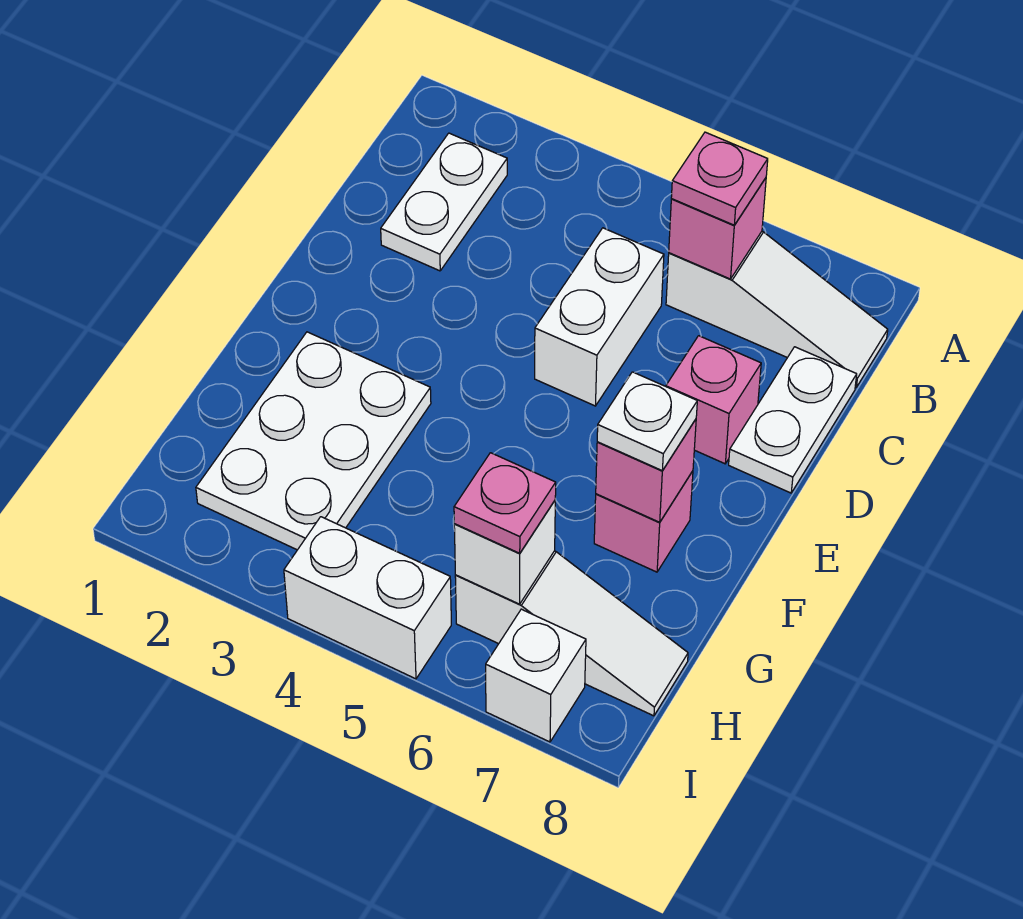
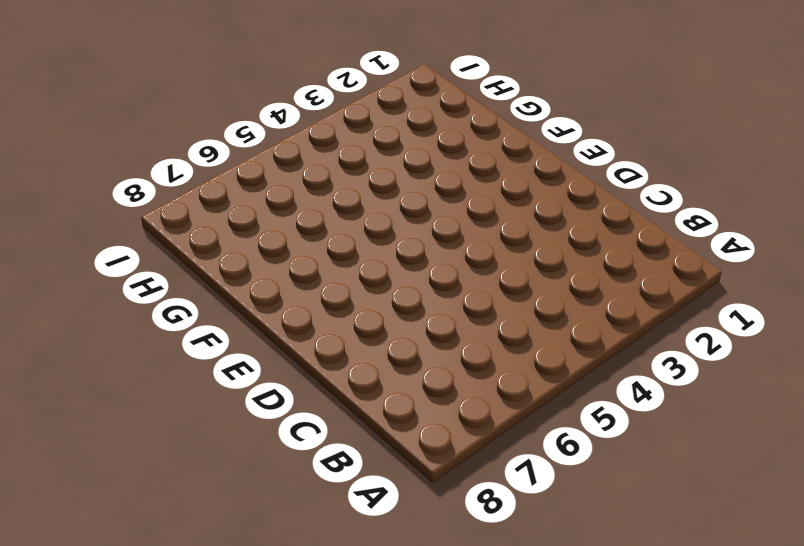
none -> white 1x2 plate [381,133,507,271]
none -> white 1x3 slope [666,231,888,387]
none -> white 1x2 brick [535,228,664,406]

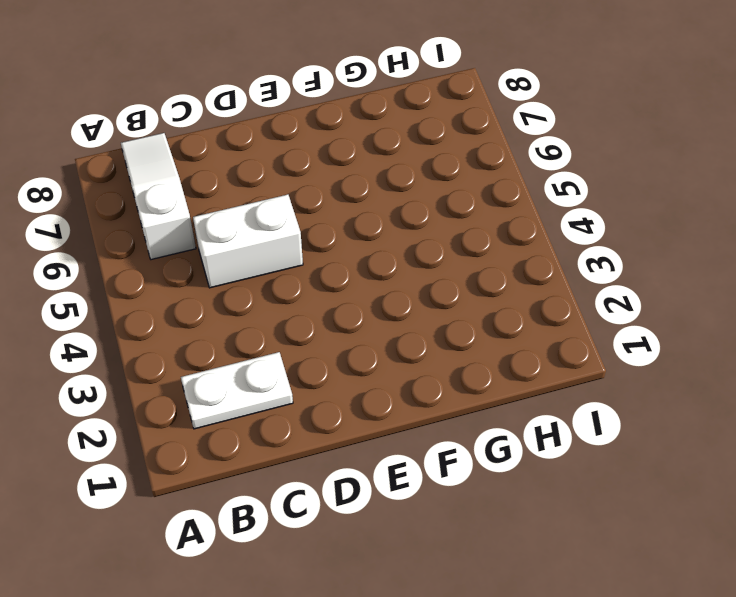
none -> white 1x2 plate [729,347,857,493]
none -> pink 1x1 brick [666,336,761,464]
none -> white 2x3 plate [196,332,431,550]

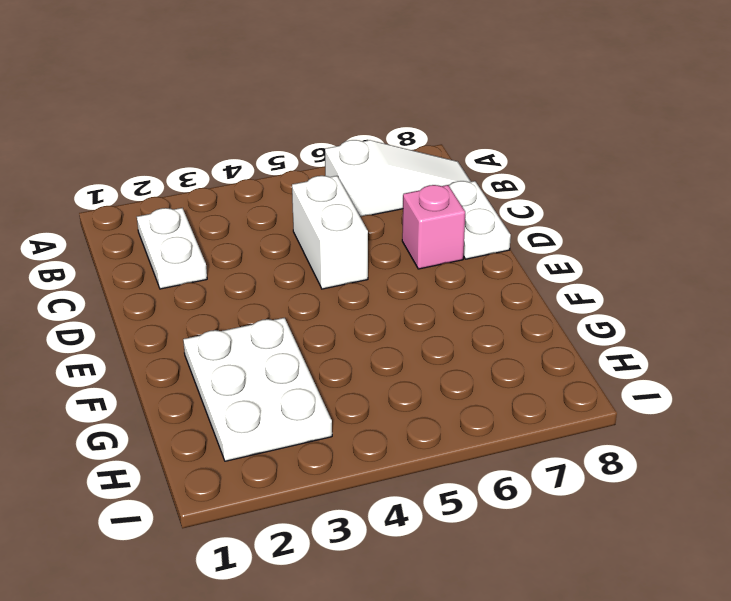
none -> pink 1x1 brick [594,471,693,572]
none -> white 1x3 slope [455,551,688,716]
none -> white 1x2 brick [284,517,451,679]

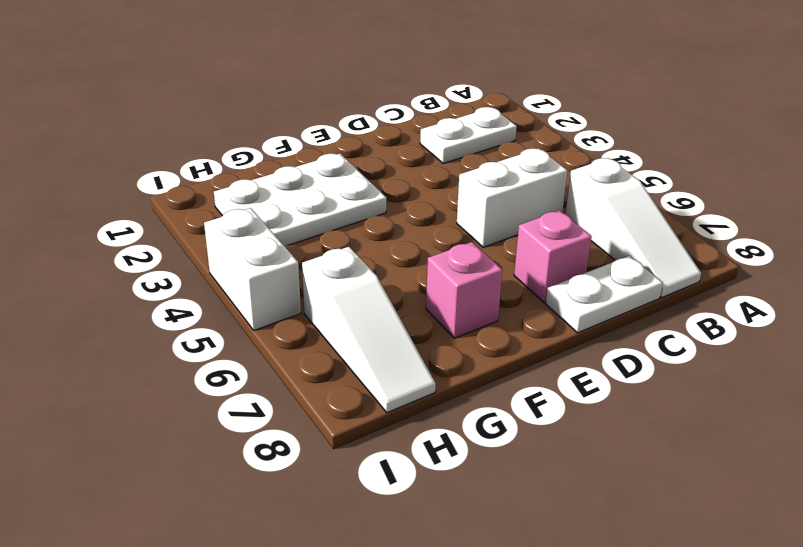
none -> white 1x1 brick [486,609,586,742]
none -> pink 1x1 brick [669,178,766,279]
none -> pink 1x1 brick [596,419,696,522]

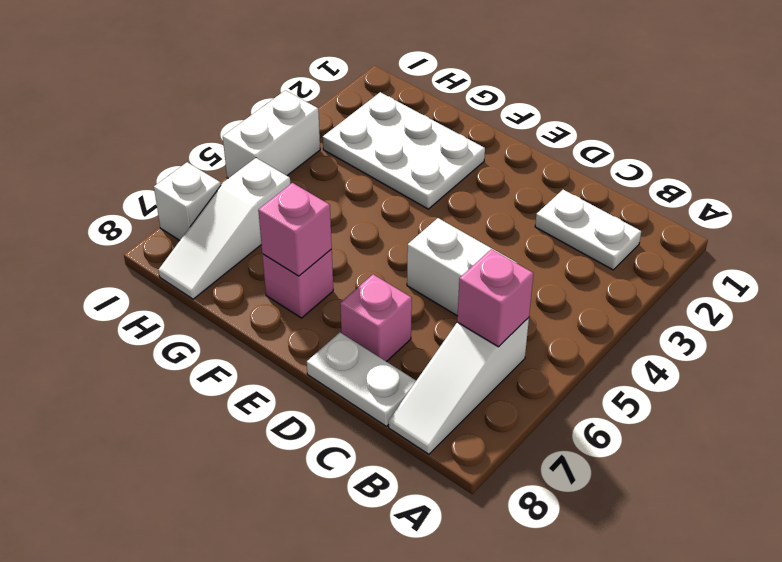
none -> white 1x1 brick [454,501,555,604]
none -> pink 1x1 plate [671,132,768,225]
none -> white 1x1 plate [597,372,697,471]

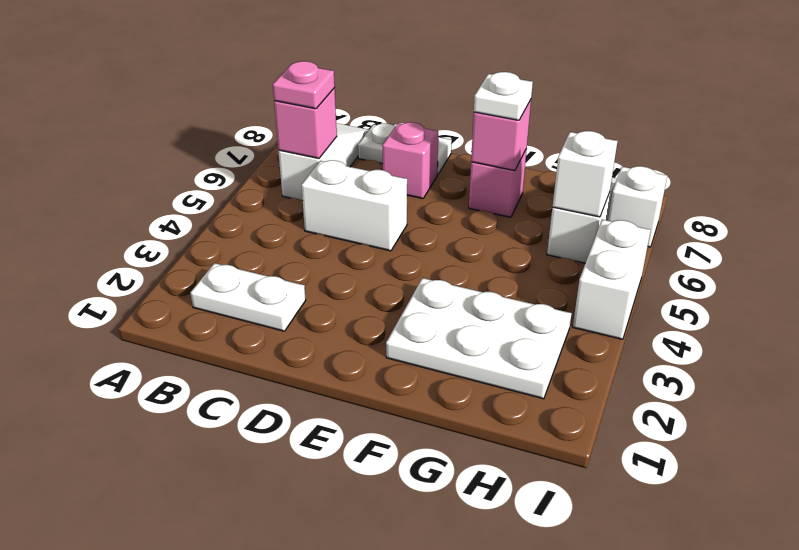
none -> pink 1x1 plate [454,453,556,553]

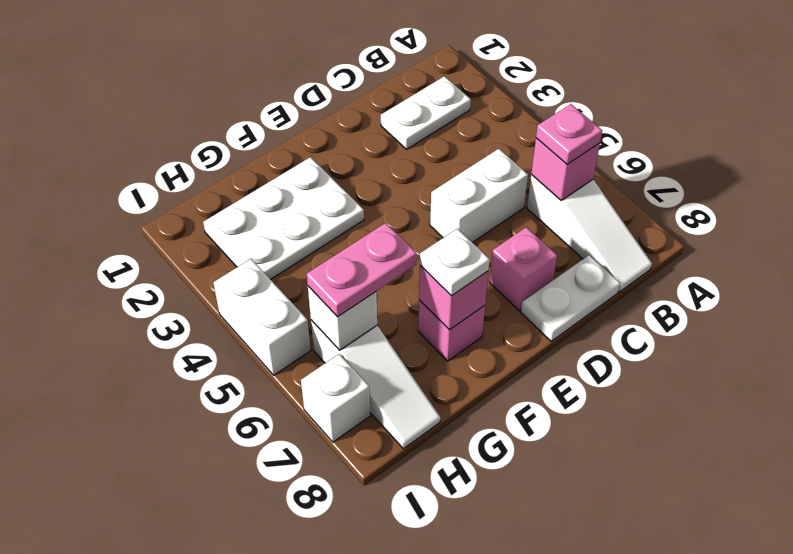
pink 1x2 plate [307,223,417,317] -> pink 1x1 plate [454,453,556,553]

